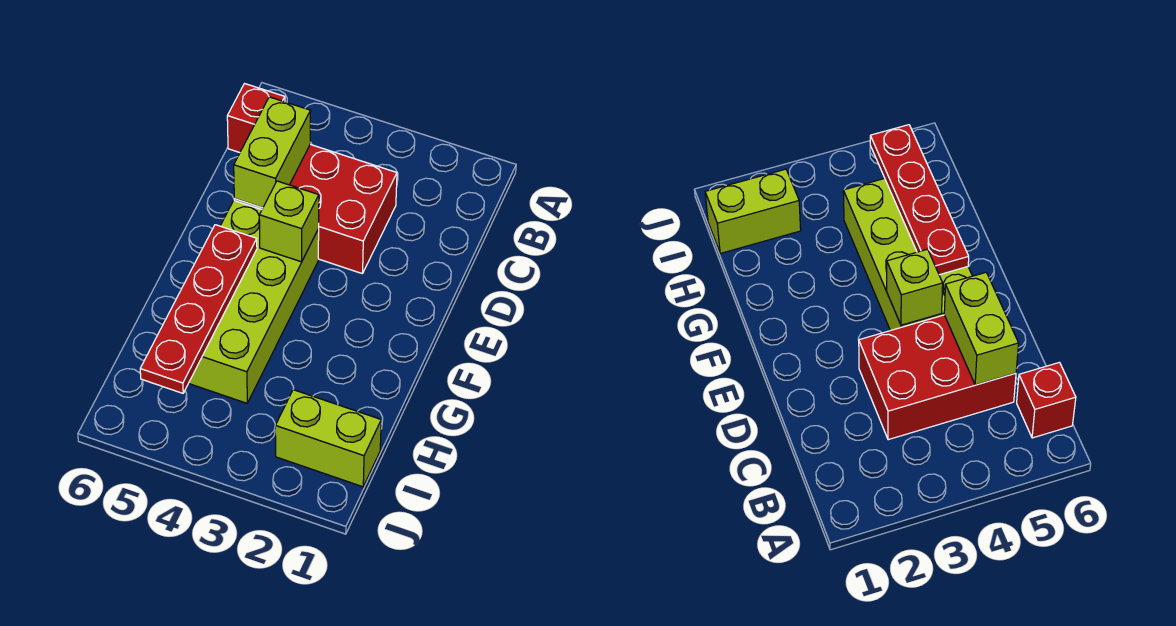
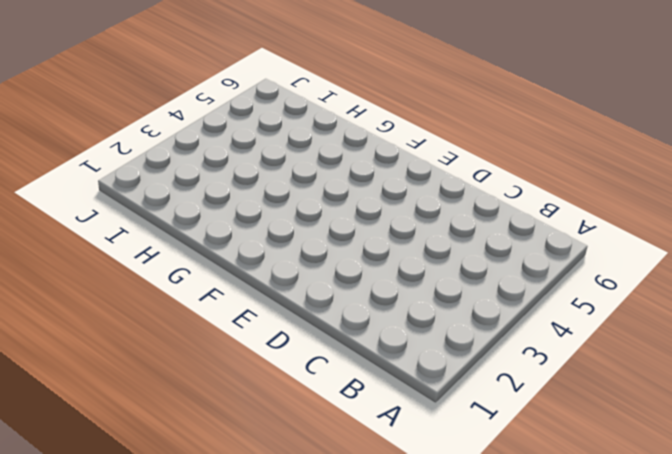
none -> red 1x1 brick [227,84,285,153]
none -> red 2x3 brick [234,144,397,274]

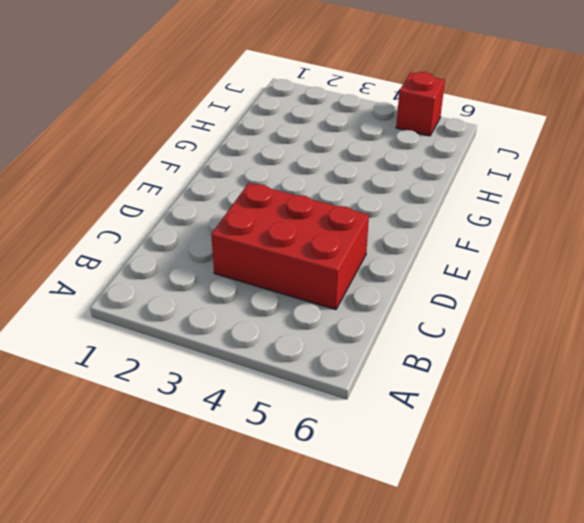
red 1x1 brick [396,72,445,136] -> red 1x1 brick moved to [227,84,285,153]
none -> lime 2x4 brick [189,201,319,403]
none -> lime 1x2 brick [275,390,381,487]

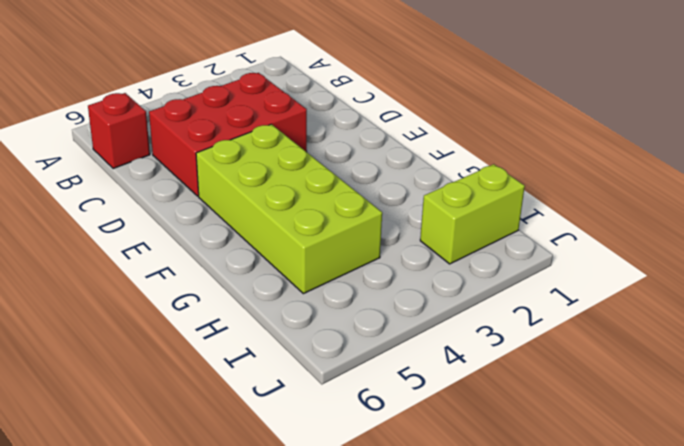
none -> lime 1x2 brick [234,97,310,208]
none -> lime 1x1 brick [259,181,319,262]

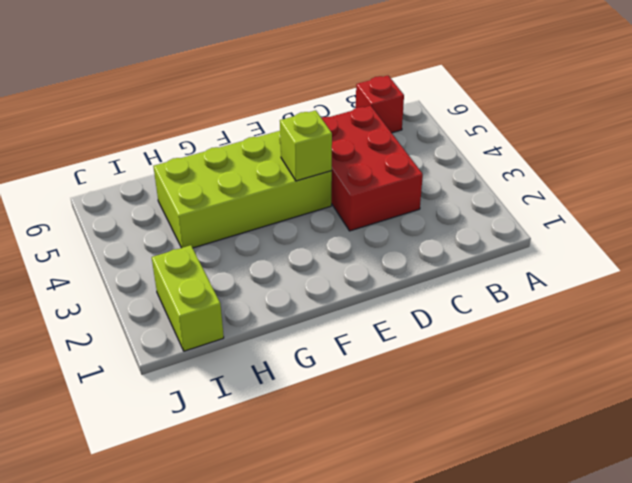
none -> lime 1x2 brick [234,97,310,208]
none -> red 1x4 plate [140,225,257,393]

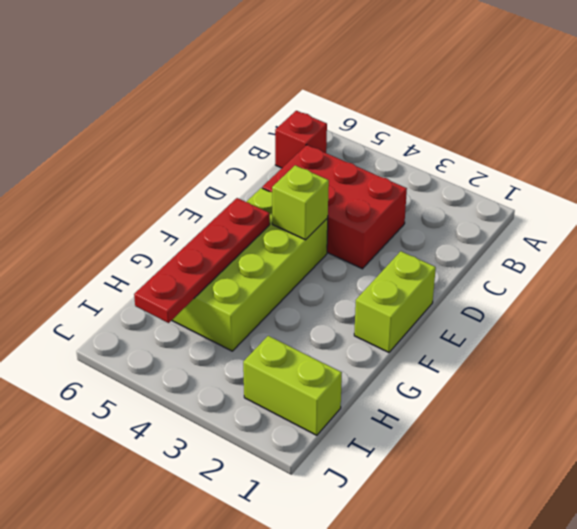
lime 1x2 brick [354,251,436,352] -> lime 1x2 brick moved to [234,97,310,208]

